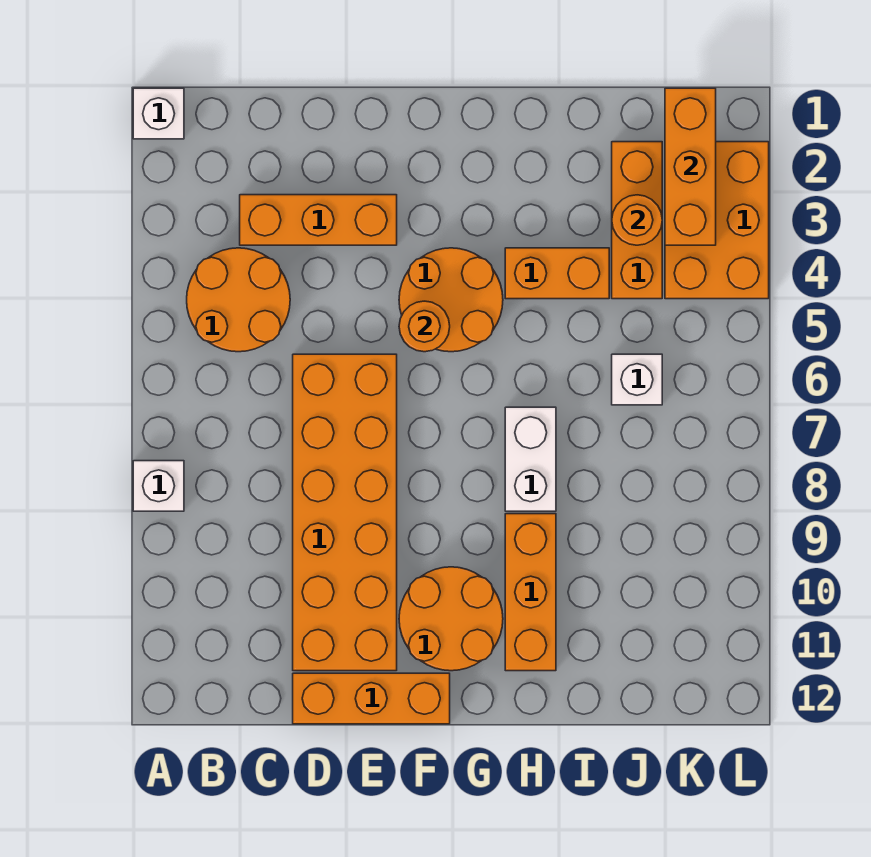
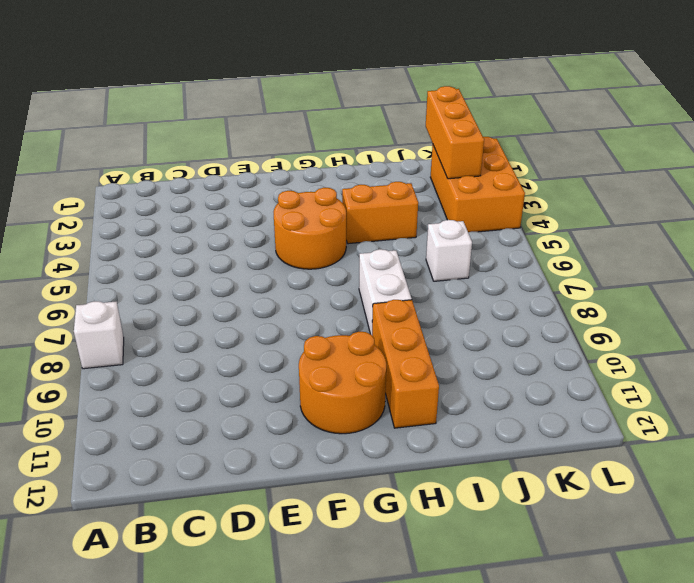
none -> white 1x1 brick [133,88,184,139]
none -> orange 2x2 round brick [187,248,290,352]
none -> orange 1x3 brick [240,195,397,245]

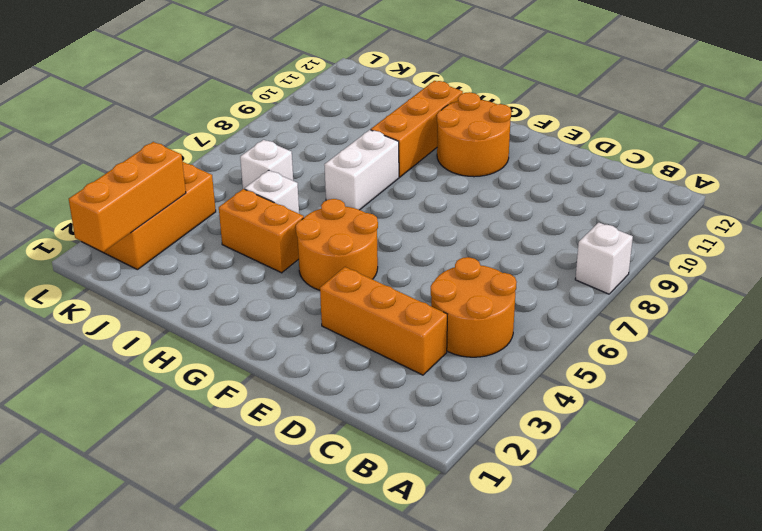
white 1x1 brick [245,170,299,214] -> white 1x1 brick moved to [133,88,184,139]
none -> orange 2x6 brick [293,354,397,671]
none -> orange 1x3 brick [293,673,450,724]
none -> orange 1x3 brick [612,142,662,299]

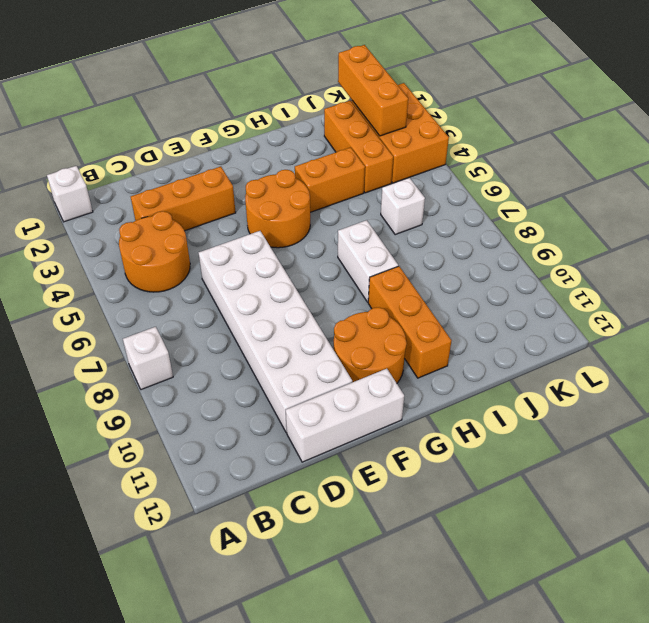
white 2x6 brick [199,231,352,433] -> orange 2x6 brick [293,354,397,671]
white 1x3 brick [286,369,404,462] -> orange 1x3 brick [293,673,450,724]
none -> orange 1x1 round brick [399,301,450,352]
none -> orange 1x1 round brick [612,195,662,245]

